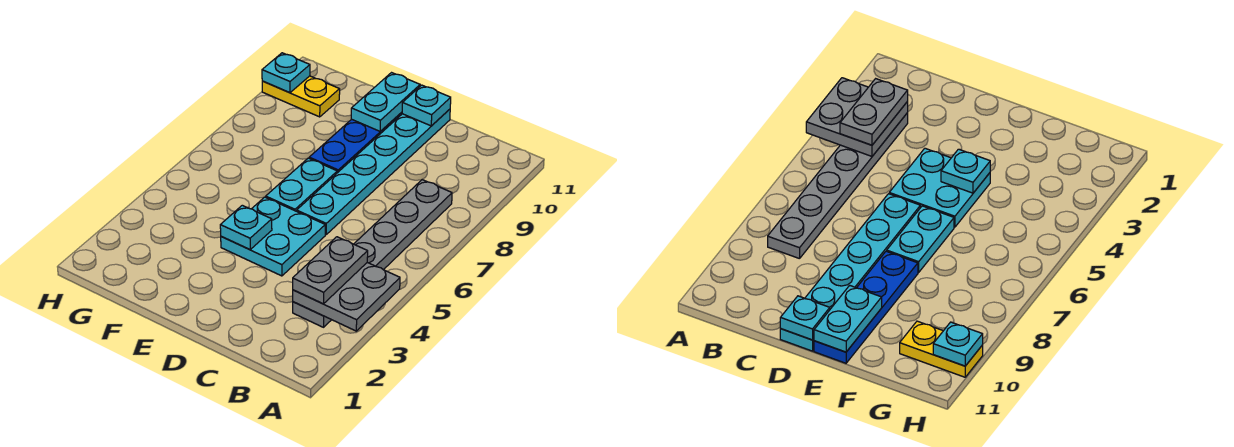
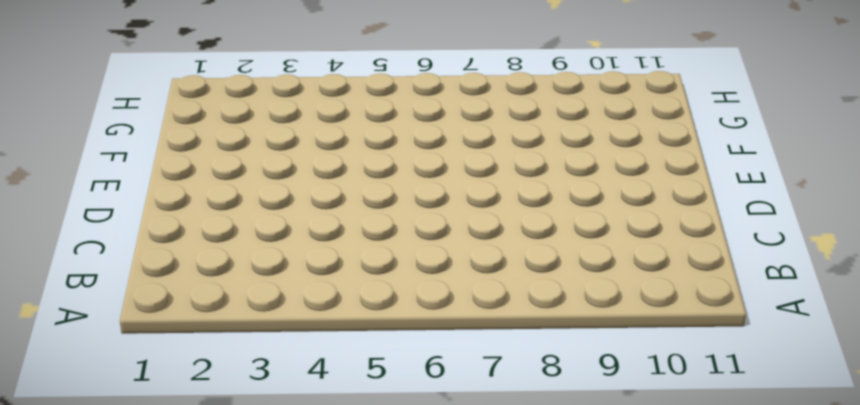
none -> grey 1x6 plate [293,180,452,327]
none -> cyan 2x2 plate [221,197,325,276]
none -> cyan 1x6 plate [297,109,450,234]

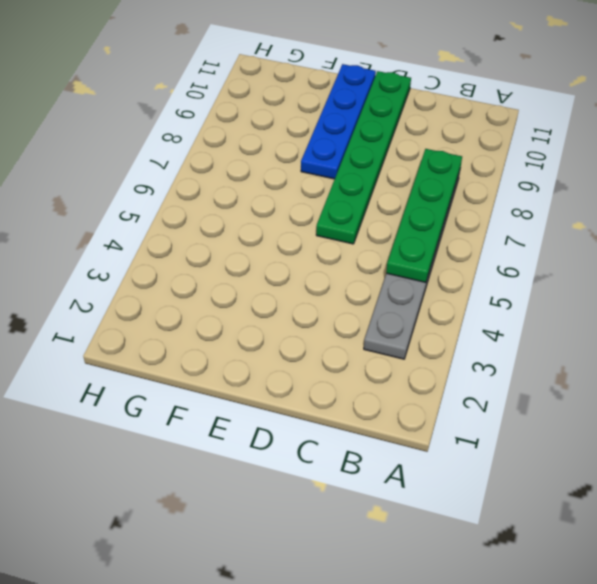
green 1x4 plate [386,149,462,282] -> none
green 1x6 plate [316,71,411,244] -> cyan 1x6 plate [297,109,450,234]
none -> cyan 2x2 plate [221,197,325,276]
none -> cyan 1x2 plate [266,158,337,211]
none -> yellow 1x2 plate [262,76,340,117]

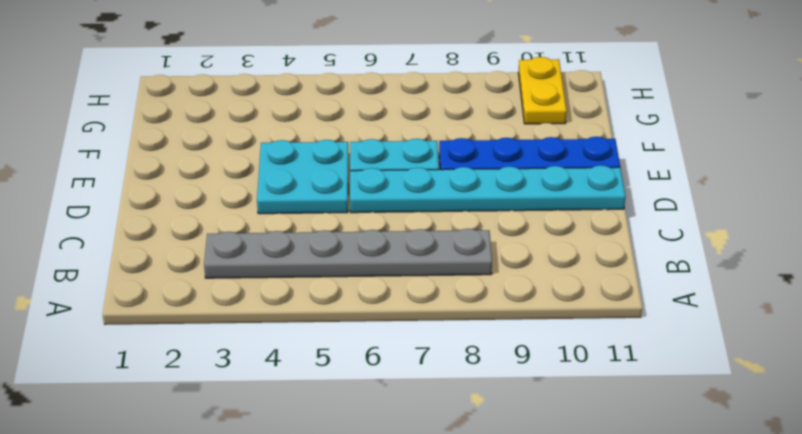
none -> grey 2x2 plate [293,263,400,331]
none -> cyan 1x1 plate [402,85,451,126]
none -> cyan 1x1 plate [220,205,272,250]

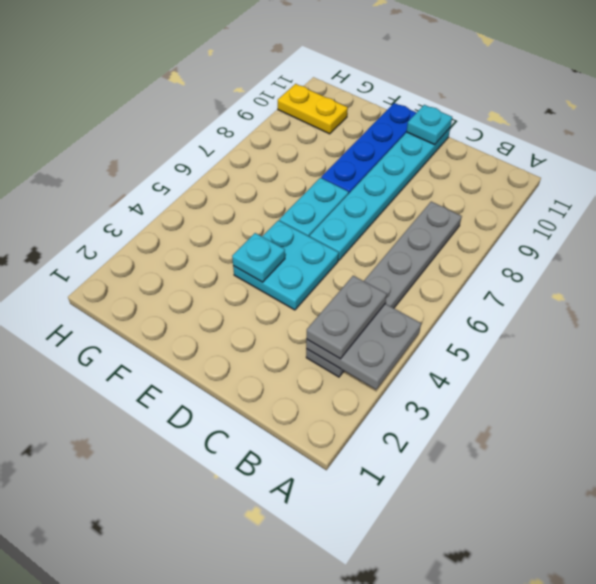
none -> cyan 1x2 plate [351,73,420,131]
none -> cyan 1x1 plate [262,53,310,93]

